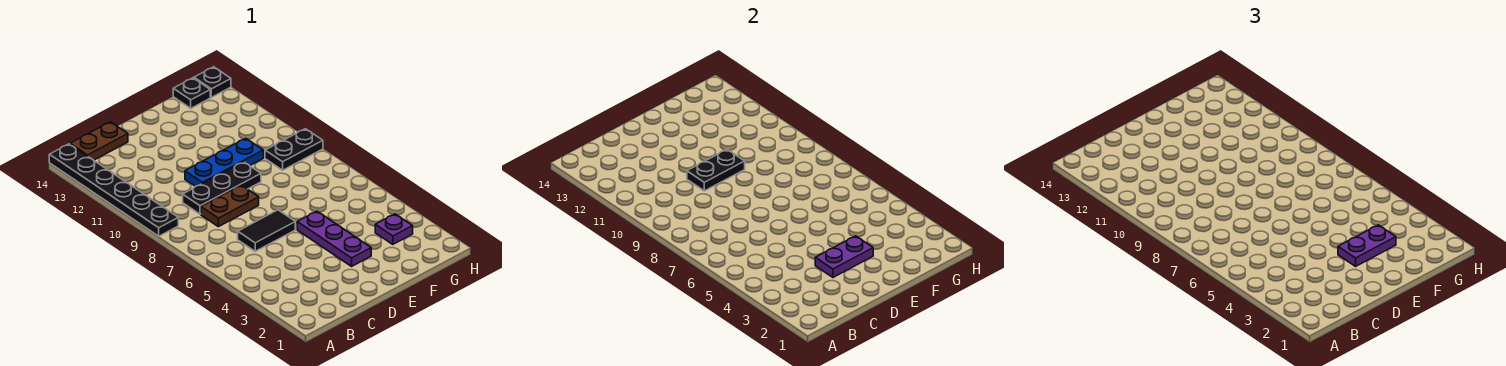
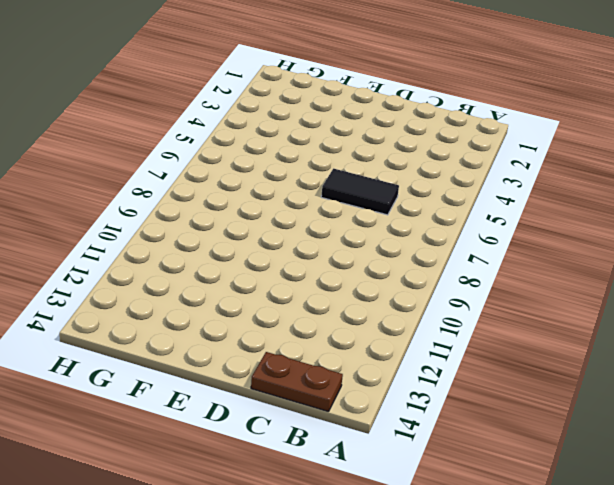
none -> black 1x6 plate [49,144,178,236]
none -> brown 1x2 plate [201,185,259,227]
none -> black 1x3 plate [183,162,261,214]

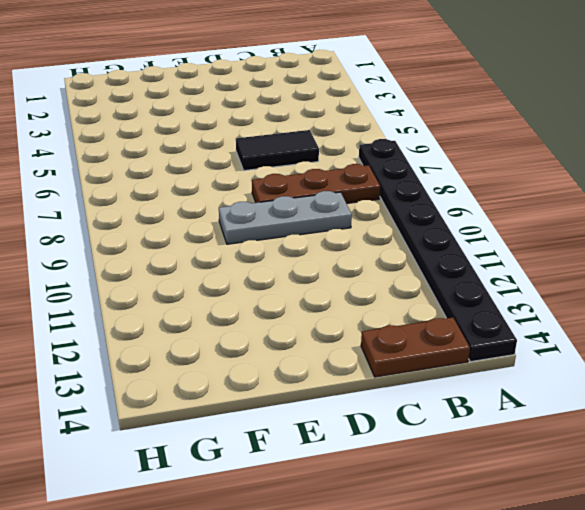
black 1x8 plate [359,139,517,362] -> black 1x6 plate [49,144,178,236]
brown 1x3 plate [252,164,380,204] -> brown 1x2 plate [201,185,259,227]
grey 1x3 plate [219,191,352,244] -> black 1x3 plate [183,162,261,214]
none -> blue 1x3 plate [185,138,263,186]
none -> purple 1x3 plate [297,211,371,266]
none -> purple 1x1 plate [375,214,413,244]

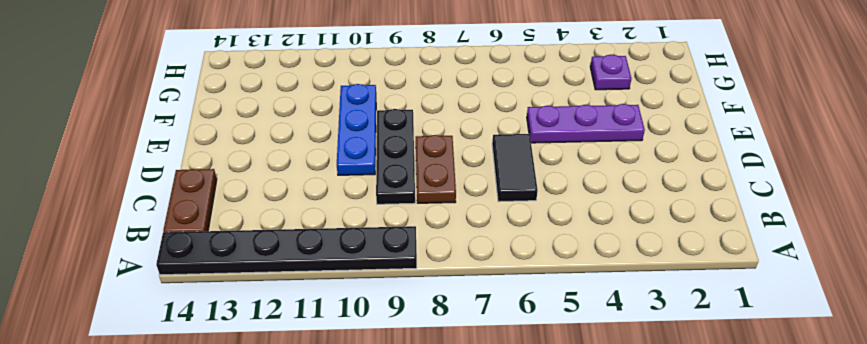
none -> black 1x2 plate [265,129,323,170]
none -> black 1x1 plate [173,78,210,108]
none -> black 1x1 plate [194,67,231,97]

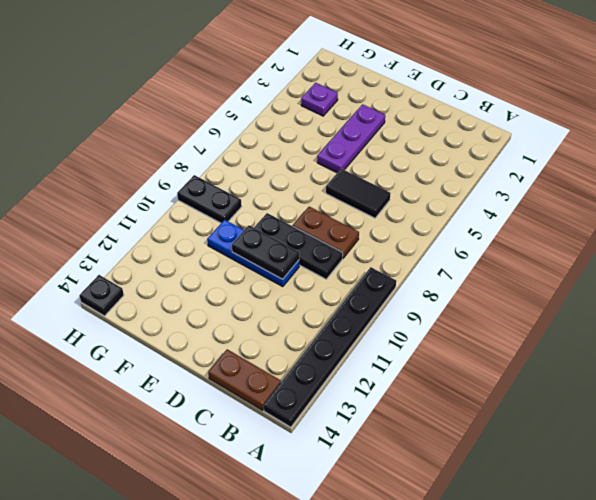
none -> black 1x1 plate [173,78,210,108]
none -> purple 1x2 plate [815,236,873,277]
none -> purple 1x2 plate [1338,225,1396,266]

